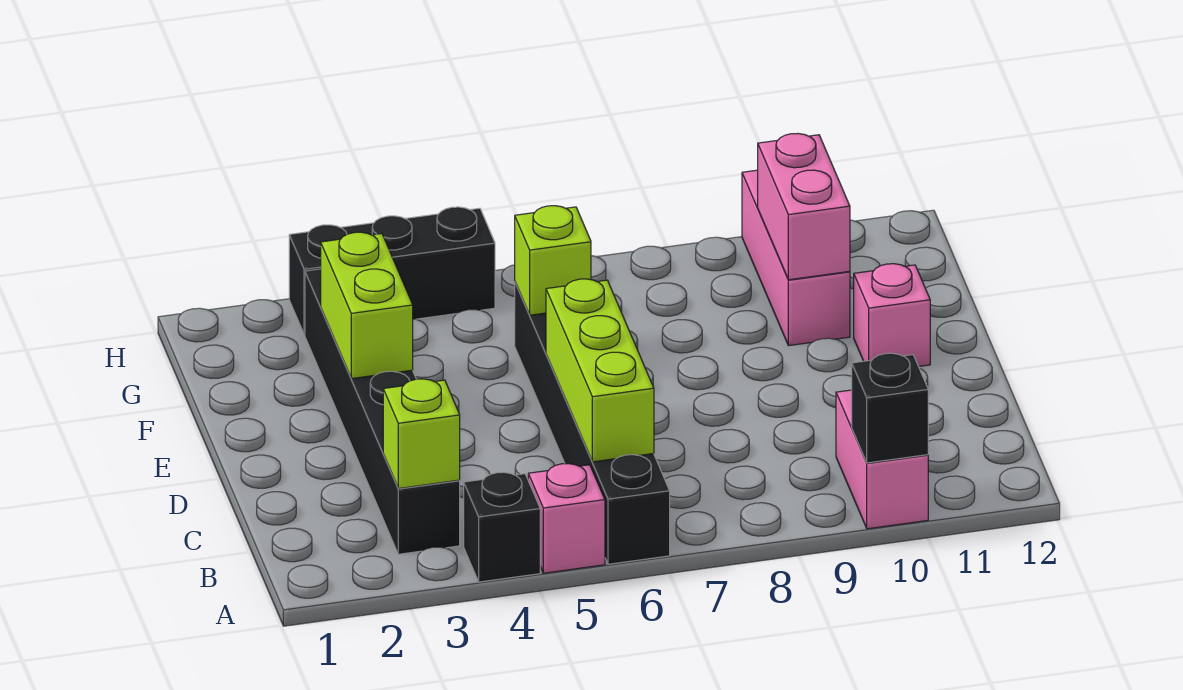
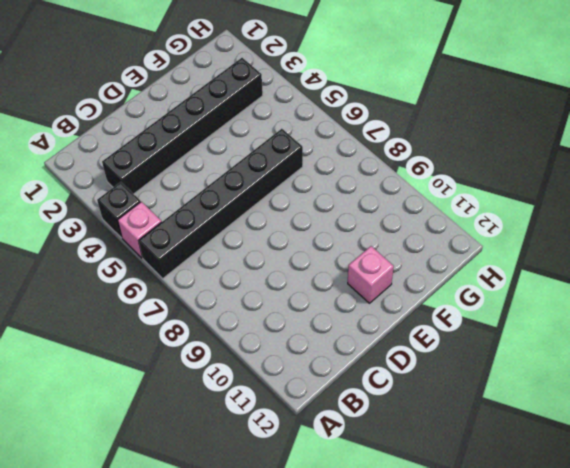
none -> pink 1x2 brick [836,390,928,529]
none -> pink 1x3 brick [742,170,850,346]
none -> black 1x3 brick [289,207,495,334]

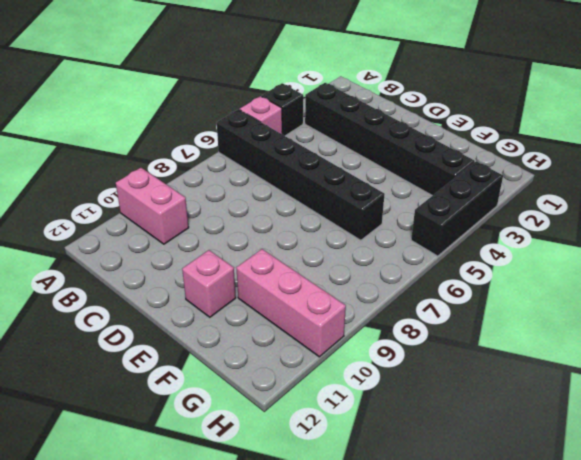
none -> black 1x1 brick [852,353,928,463]
none -> lime 1x1 brick [383,379,460,488]
none -> lime 1x3 brick [546,279,654,462]

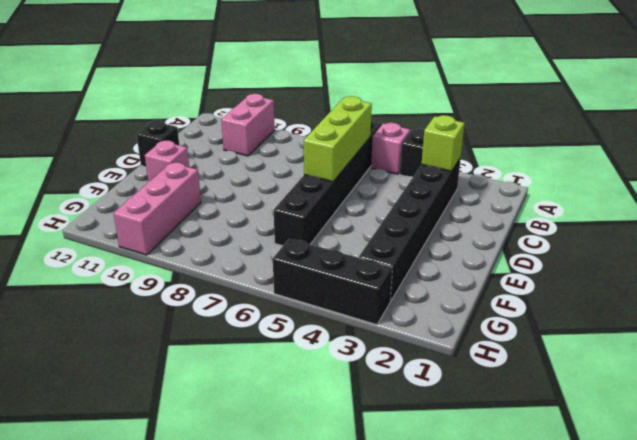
black 1x1 brick [136,120,179,166] -> black 1x1 brick moved to [852,353,928,463]
none -> lime 1x2 brick [321,232,413,379]
none -> lime 1x1 brick [515,206,591,315]
none -> pink 1x2 brick [758,134,850,280]

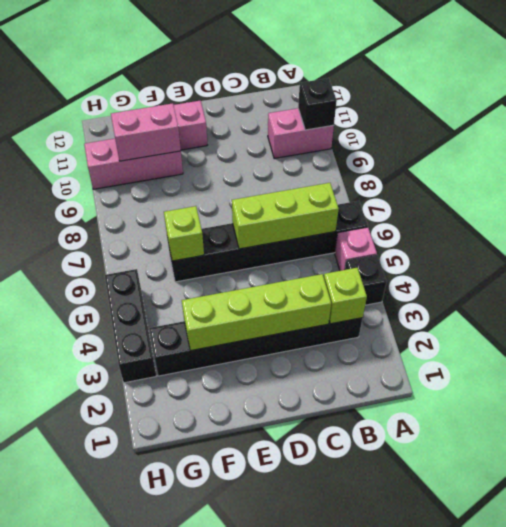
lime 1x4 brick [182,274,331,351] -> lime 1x2 brick [321,232,413,379]

